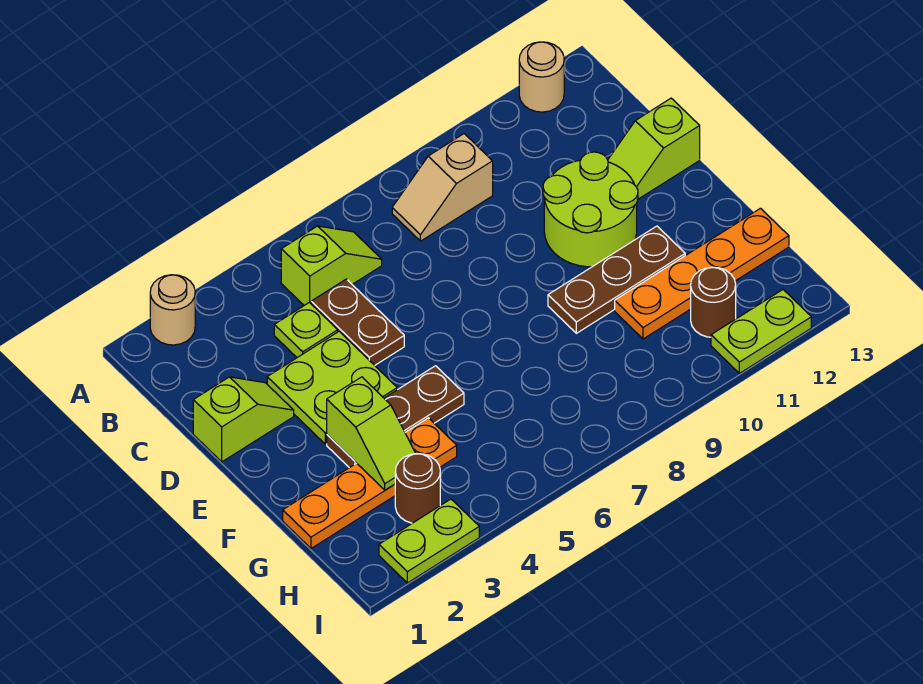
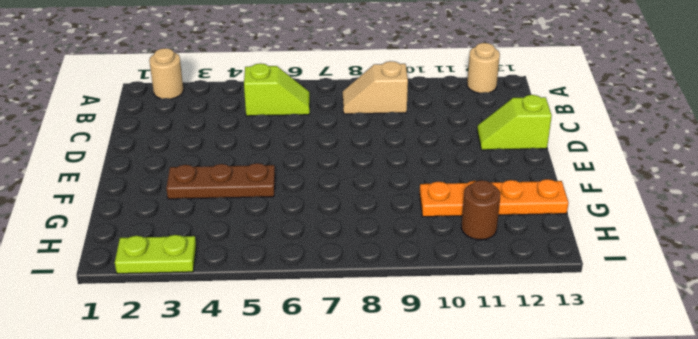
none -> lime 1x1 plate [274,302,338,357]
none -> brown 1x2 plate [311,279,404,365]
none -> lime 1x2 slope [193,377,294,462]

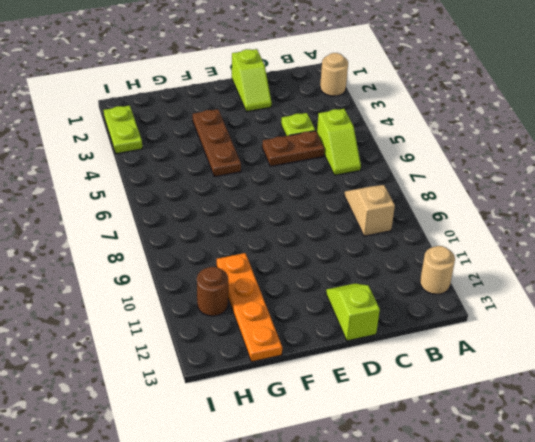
none -> lime 2x2 plate [267,331,397,444]
none -> lime 2x2 round brick [543,152,638,267]
none -> brown 1x3 plate [548,226,685,333]

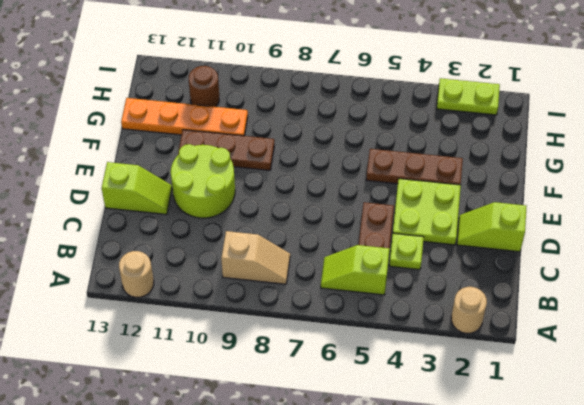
none -> orange 1x4 plate [283,418,457,548]
none -> brown 1x1 round brick [395,454,440,523]
none -> lime 1x2 plate [711,290,811,373]

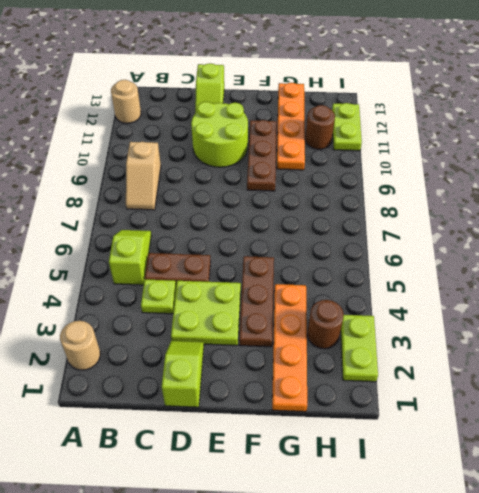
none -> lime 1x2 slope [327,377,416,490]

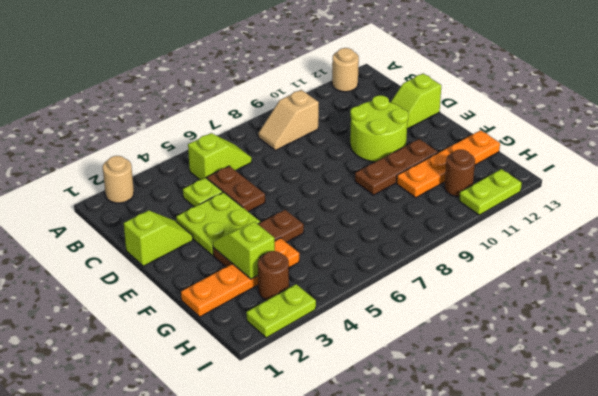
lime 1x2 slope [213,222,275,279] -> lime 1x2 slope turned to [327,377,416,490]

